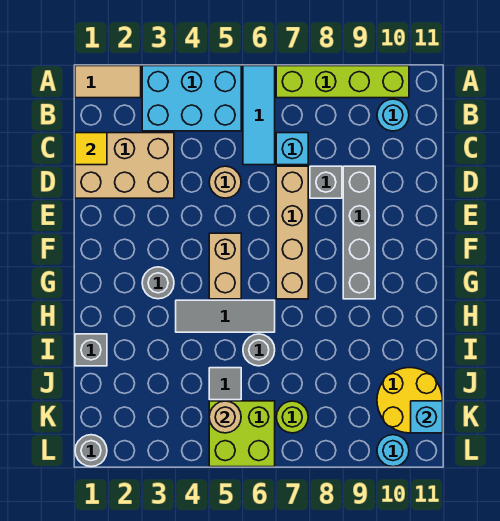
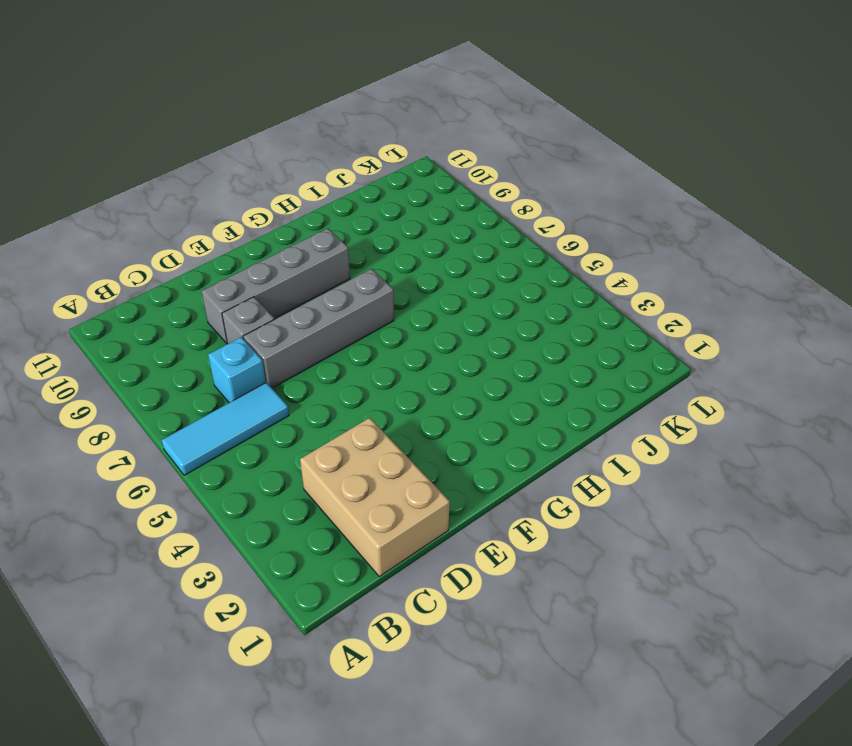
grey 1x4 brick [243,269,394,388] -> tan 1x4 brick [276,166,308,299]
none -> tan 1x2 tile [75,66,141,98]
none -> cyan 2x3 brick [142,66,241,131]
none -> lime 1x4 brick [276,66,409,98]

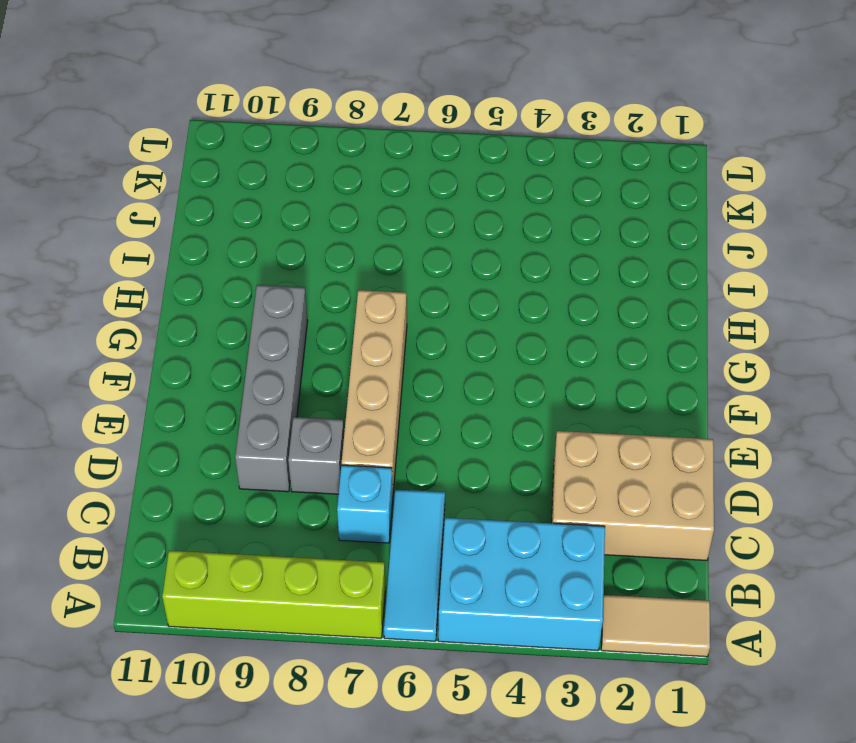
none -> cyan 1x1 round brick [377,99,409,131]
none -> tan 1x1 round brick [209,166,241,198]
none -> tan 1x2 brick [209,233,241,299]

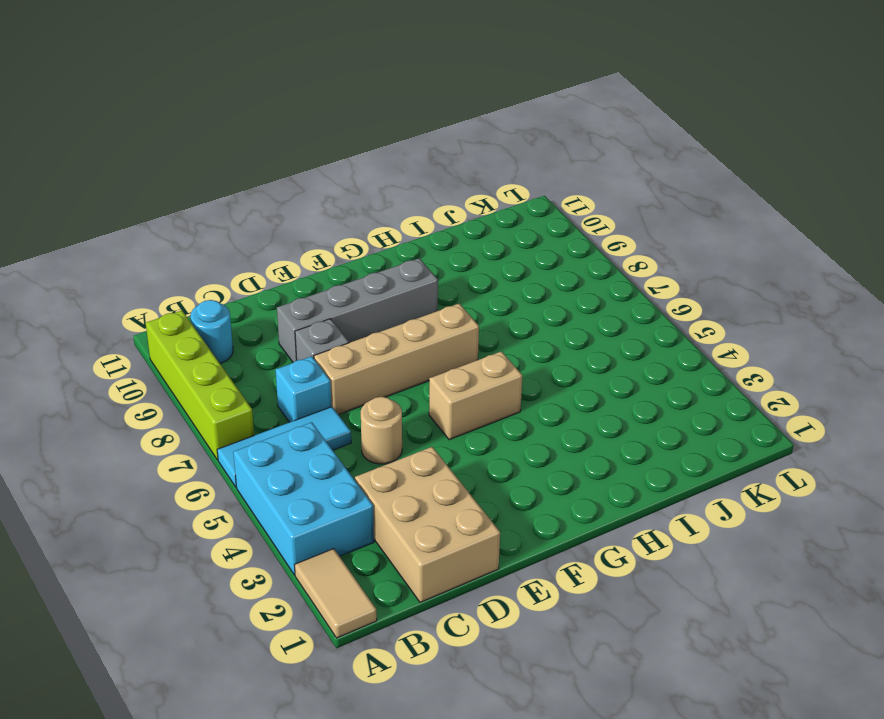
none -> grey 1x1 round brick [142,267,174,299]
none -> grey 1x3 tile [176,300,275,332]
none -> grey 1x1 brick [75,334,107,366]

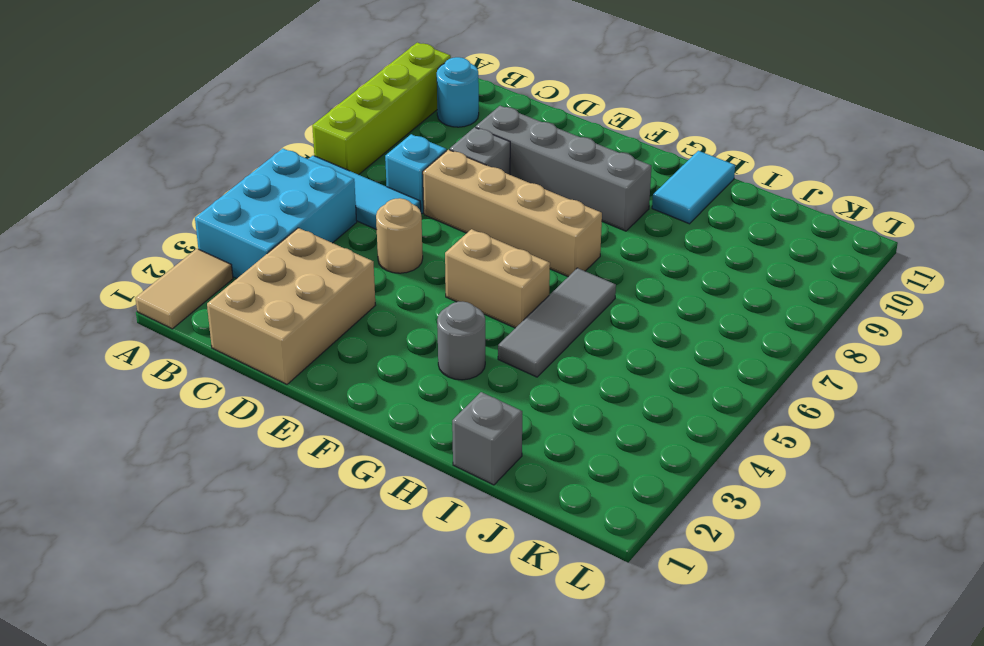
cyan 1x2 tile [652,151,735,224] -> none
none -> grey 1x1 round brick [243,334,275,366]
none -> grey 1x1 tile [209,368,241,400]
none -> yellow 2x2 round brick [377,368,442,433]

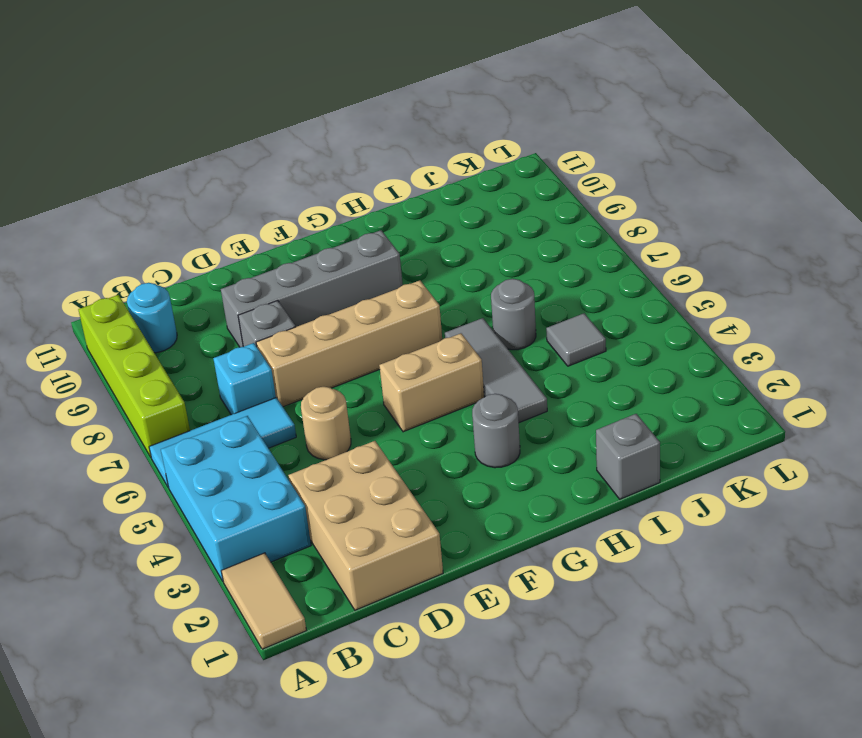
none -> yellow 2x2 round brick [377,368,442,433]
none -> lime 2x2 brick [209,401,275,467]
none -> lime 1x1 round brick [276,401,308,433]

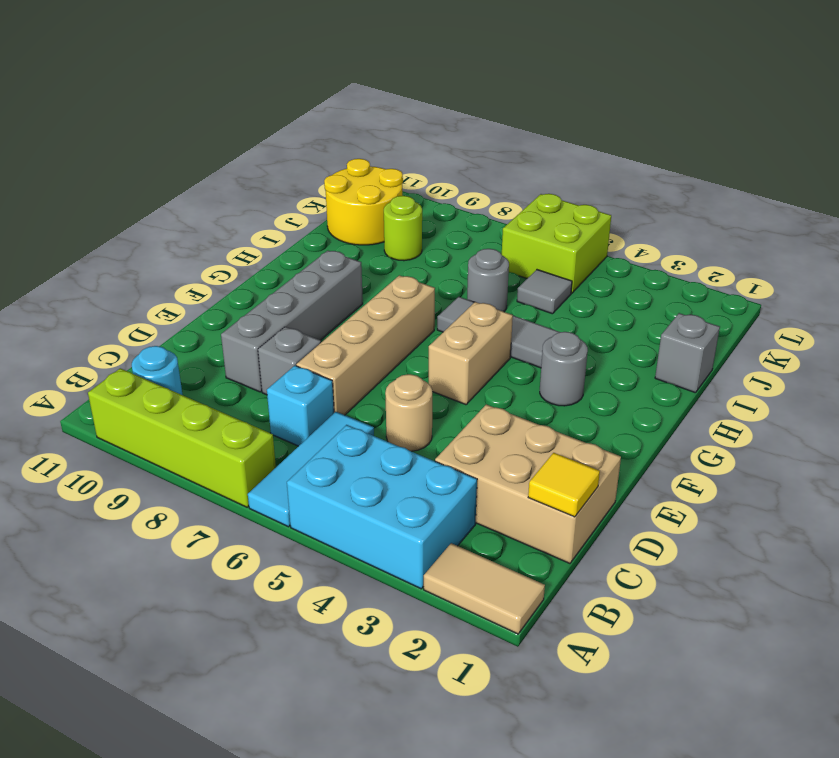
lime 1x1 round brick [384,196,422,261] -> lime 1x1 round brick moved to [276,401,308,433]
none -> grey 1x1 round brick [75,435,107,467]
none -> cyan 1x1 round brick [377,435,409,467]
none -> tan 1x1 round brick [209,401,241,433]

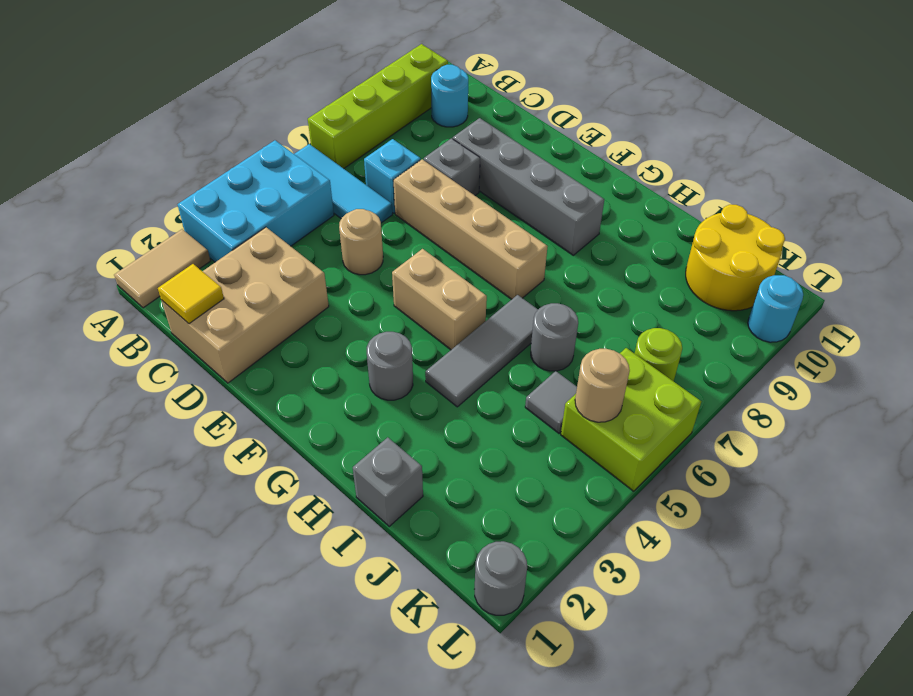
none -> cyan 1x1 brick [411,401,443,433]

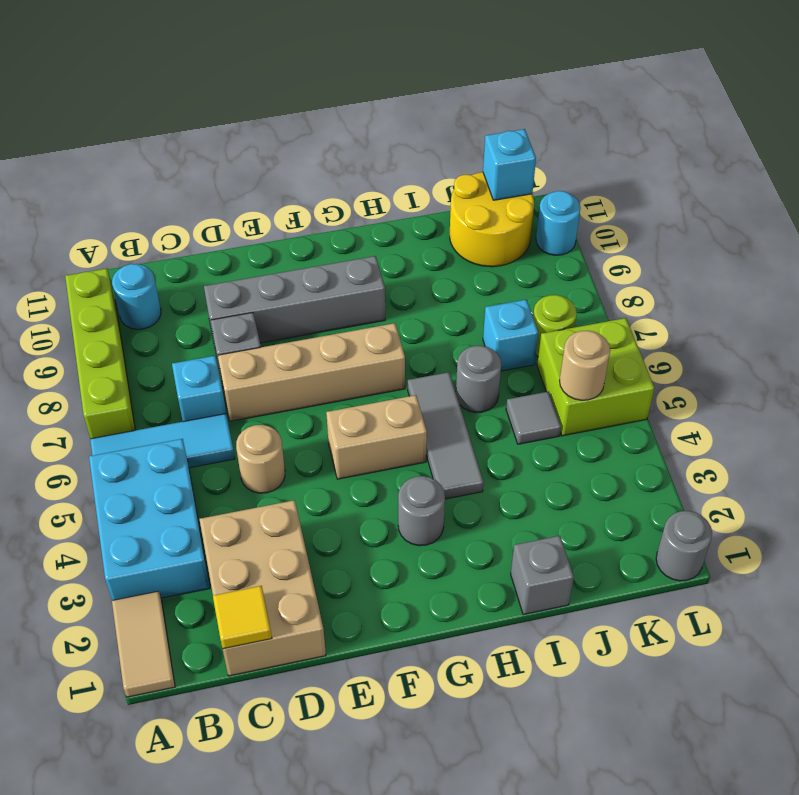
cyan 1x1 brick [483,300,538,371] -> none

